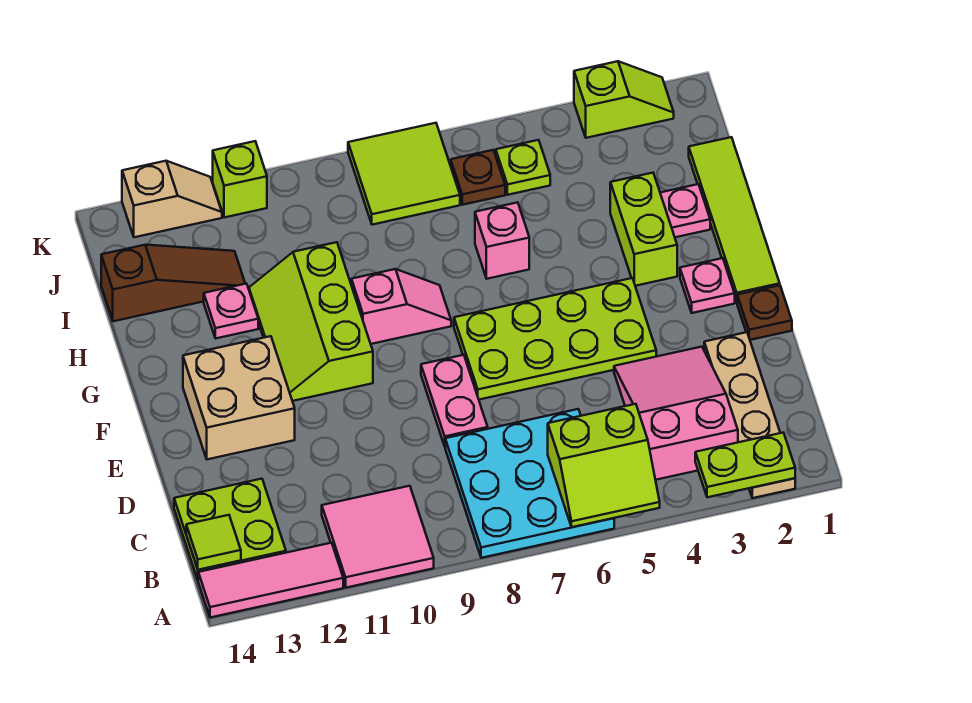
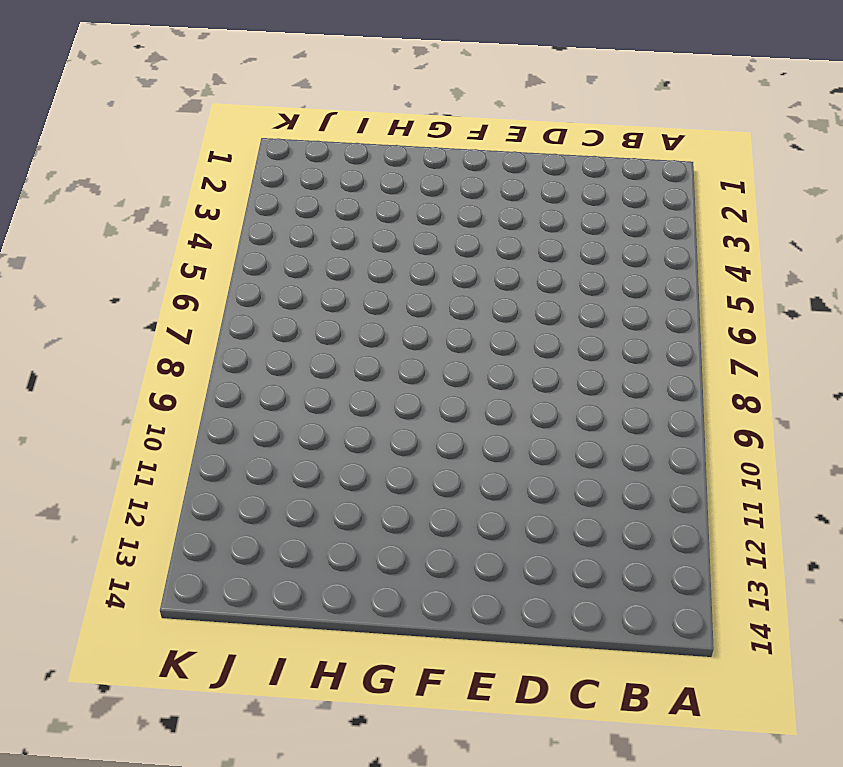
none -> tan 1x4 plate [704,332,795,498]
none -> cyan 3x3 plate [445,409,614,558]
none -> pink 2x2 tile [322,486,434,588]

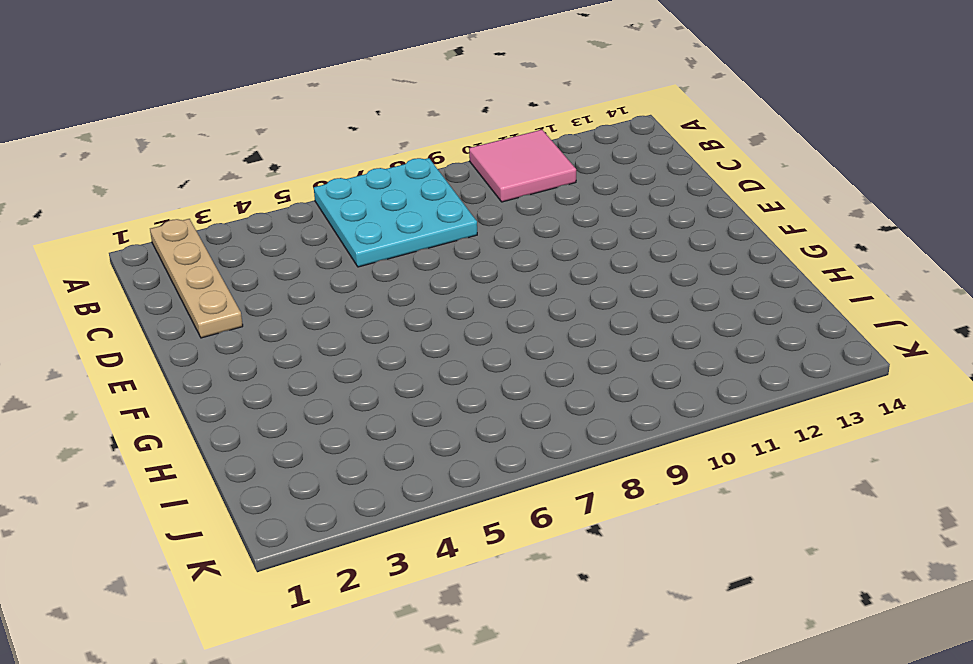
none -> pink 1x3 tile [198,543,343,618]
none -> pink 2x3 slope [614,347,738,480]
none -> lime 2x2 plate [174,479,286,579]

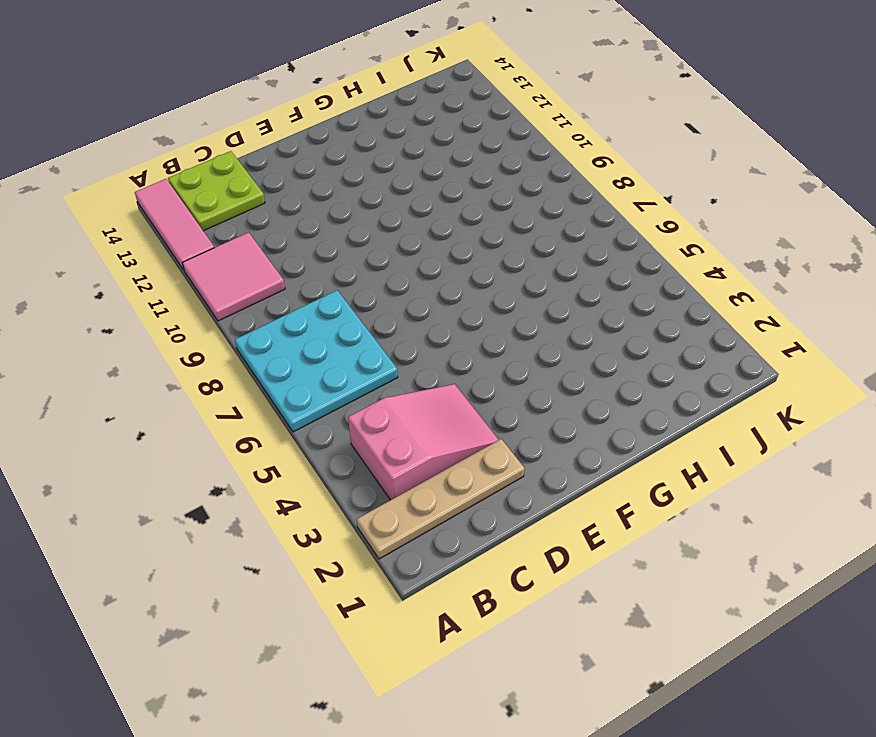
none -> pink 1x2 plate [421,355,488,446]
none -> brown 1x1 plate [737,285,792,340]
none -> lime 2x4 plate [454,278,656,400]

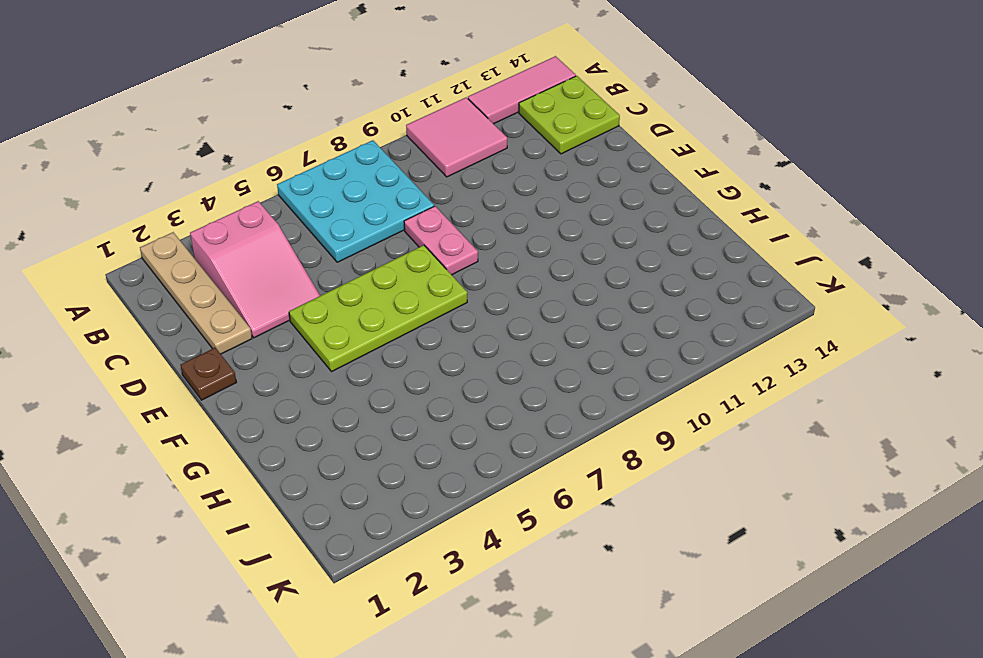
none -> tan 2x2 brick [183,336,295,459]
none -> lime 1x4 tile [689,137,780,302]
none -> pink 1x1 plate [680,258,735,313]

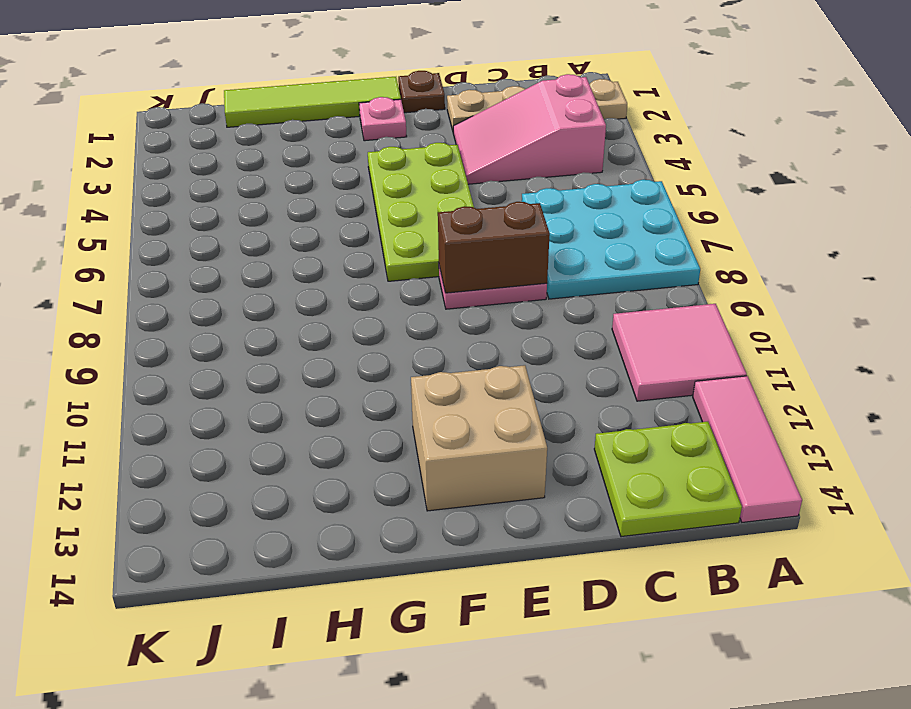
brown 1x2 brick [438,202,550,293] -> none
none -> lime 2x3 slope [249,242,373,401]
none -> lime 1x2 brick [610,173,677,286]
none -> pink 1x2 slope [351,269,451,344]

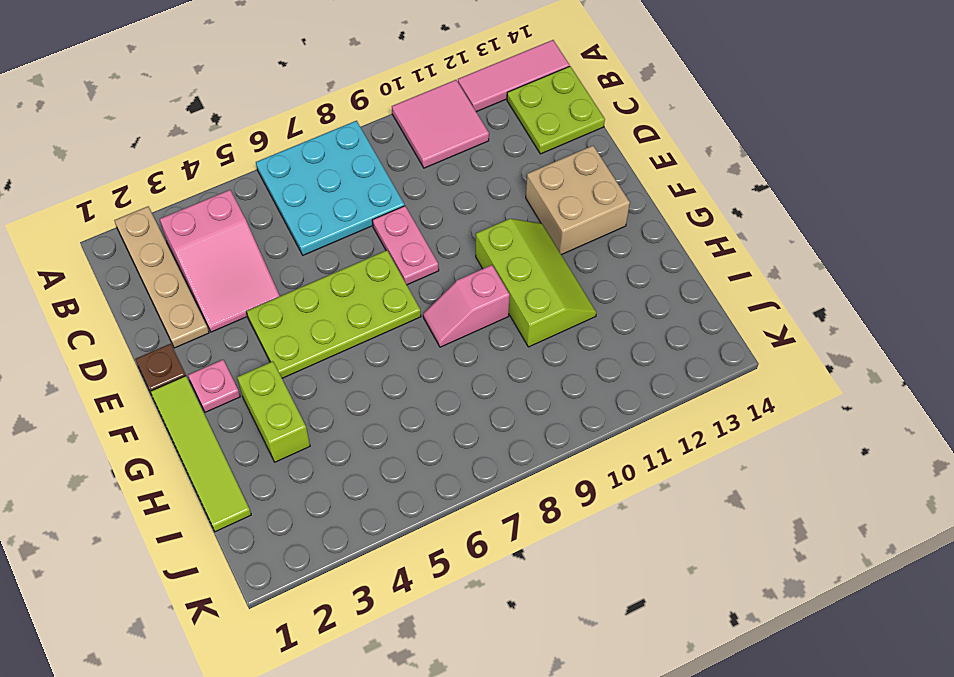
none -> pink 1x1 plate [660,184,710,237]
none -> pink 1x1 brick [475,202,529,279]
none -> pink 1x1 plate [204,284,258,338]

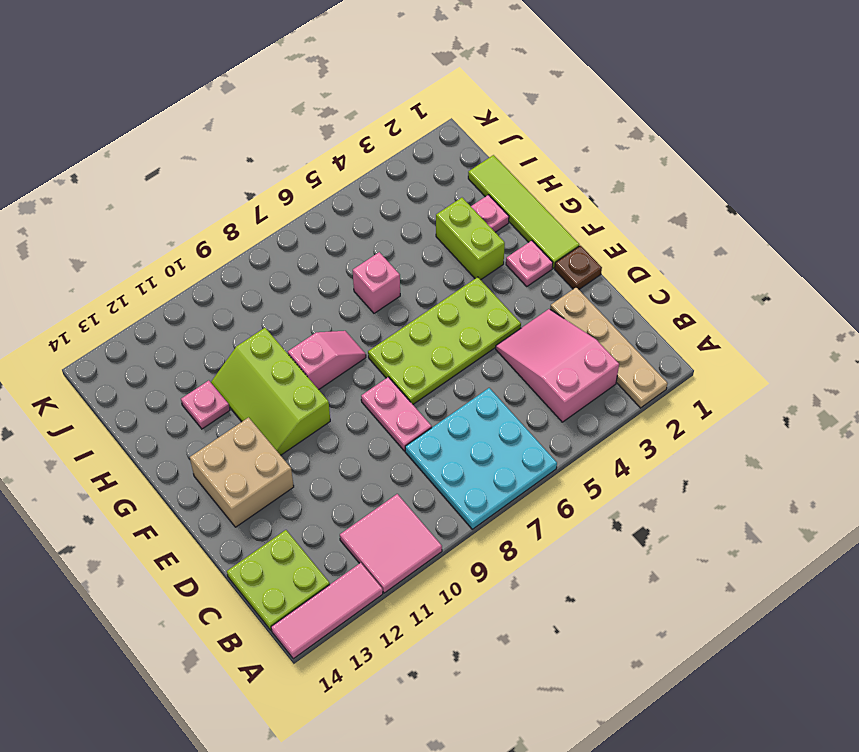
none -> brown 1x3 slope [101,245,245,321]
none -> lime 1x1 plate [496,140,550,195]
none -> brown 1x1 plate [451,150,505,205]

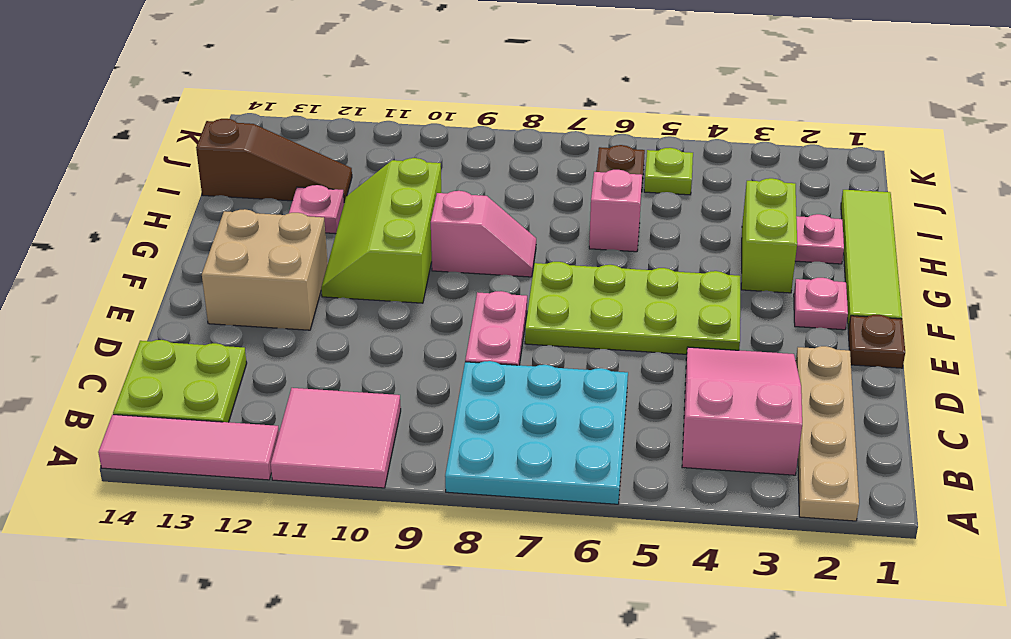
none -> lime 2x2 tile [348,123,460,225]
none -> lime 1x2 slope [574,61,674,138]
none -> lime 1x1 brick [213,141,267,218]

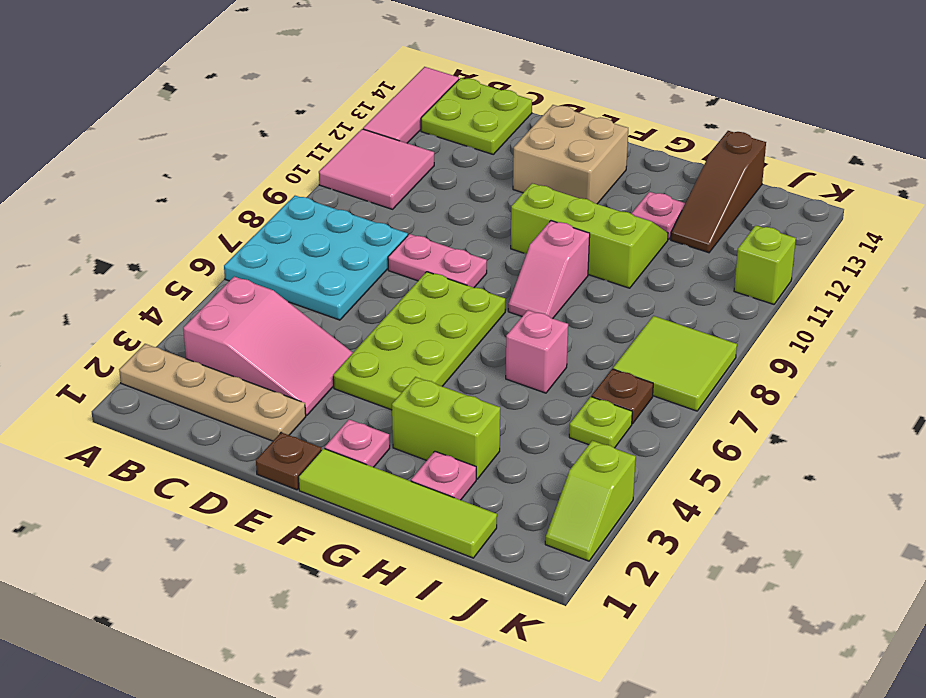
none -> tan 1x2 slope [122,161,222,237]
none -> lime 1x2 plate [695,433,795,497]
none -> lime 2x2 slope [548,404,660,527]

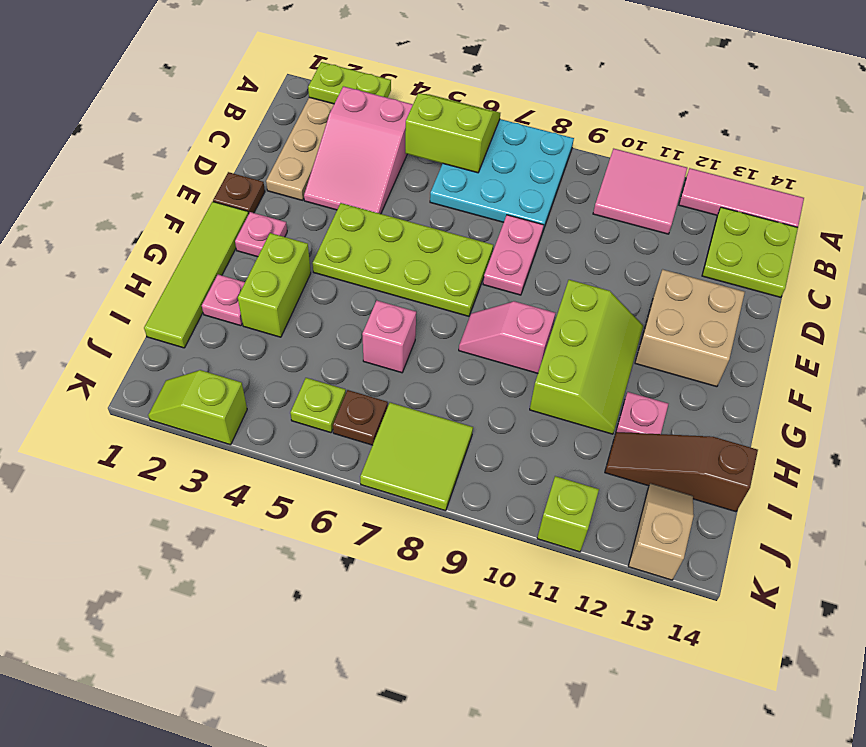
tan 1x2 slope [628,483,694,580] -> tan 1x2 slope turned to [122,161,222,237]
none -> lime 1x1 tile [186,515,241,570]

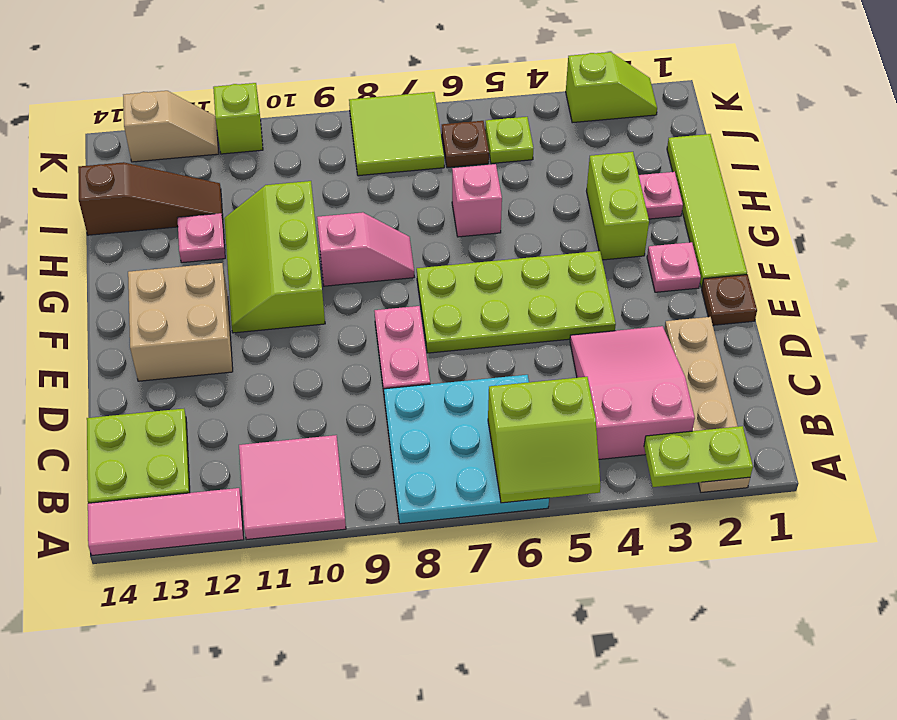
none -> lime 1x1 tile [186,515,241,570]

